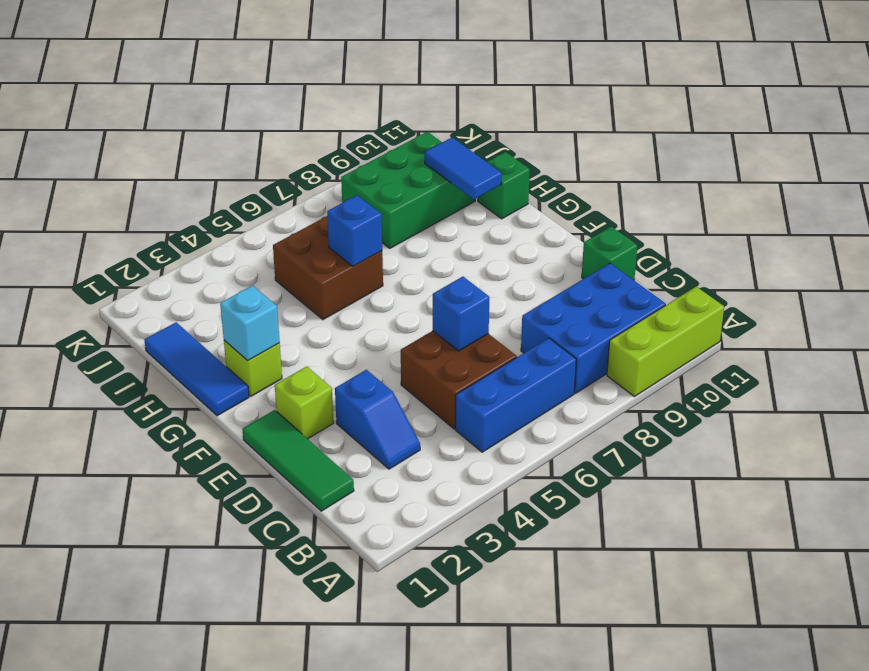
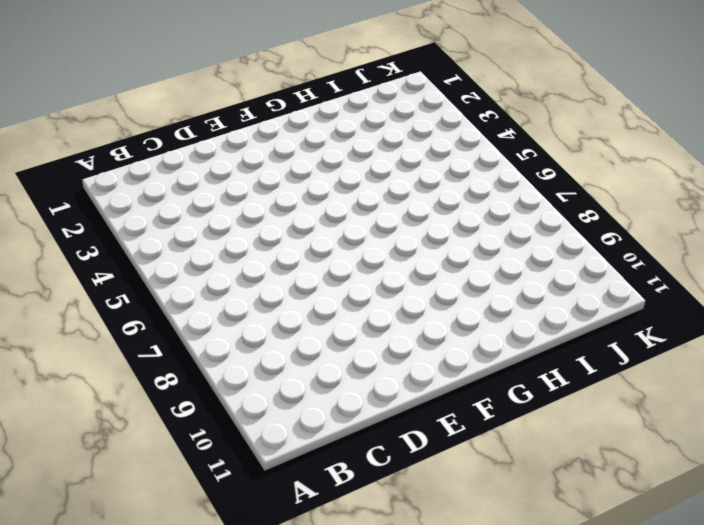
none -> lime 1x3 brick [607,287,724,397]
none -> blue 1x3 brick [455,338,576,452]
none -> blue 2x3 brick [521,263,666,393]

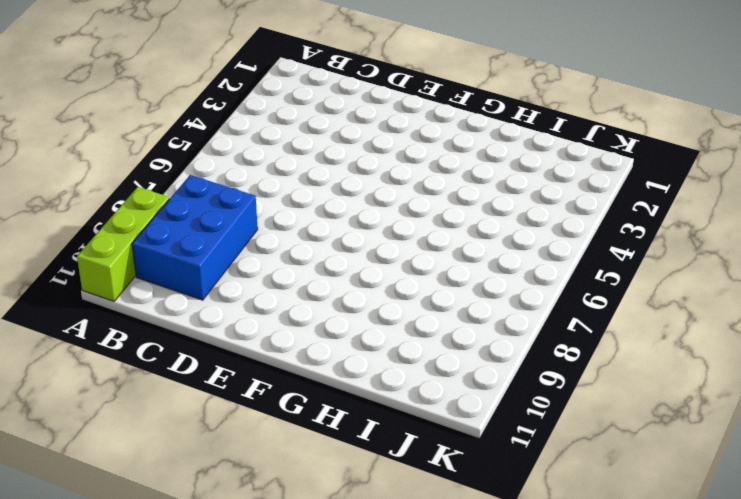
none -> blue 1x3 brick [455,338,576,452]
none -> green 1x3 tile [242,410,354,511]
none -> blue 1x2 slope [335,370,420,469]

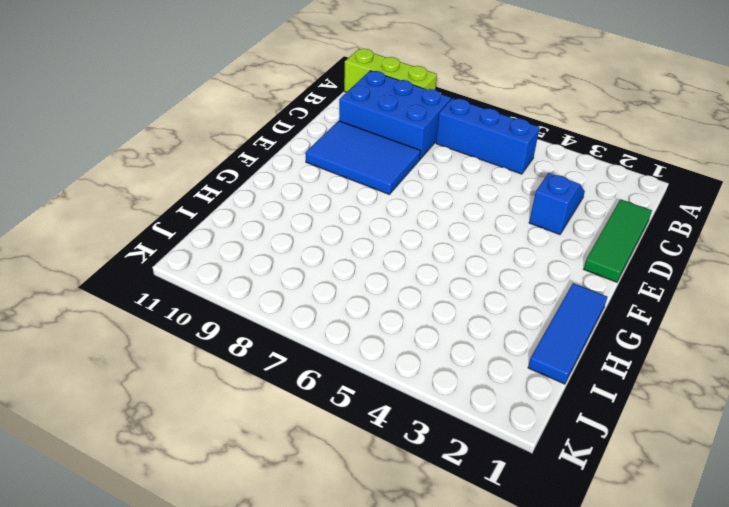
blue 2x3 tile [305,121,420,194] -> none
none -> brown 2x2 brick [401,331,517,429]
none -> green 1x1 brick [582,227,637,280]
none -> lime 1x1 brick [275,366,334,439]

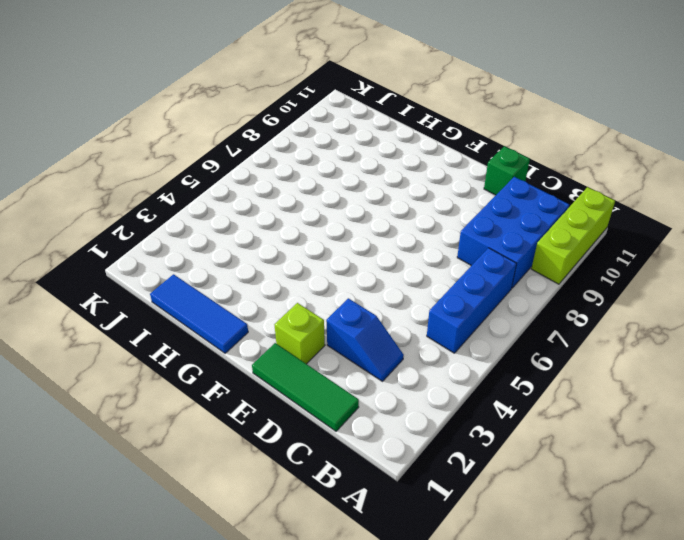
none -> brown 2x2 brick [401,331,517,429]
none -> lime 1x1 brick [224,340,282,396]
none -> brown 2x2 brick [273,216,383,320]

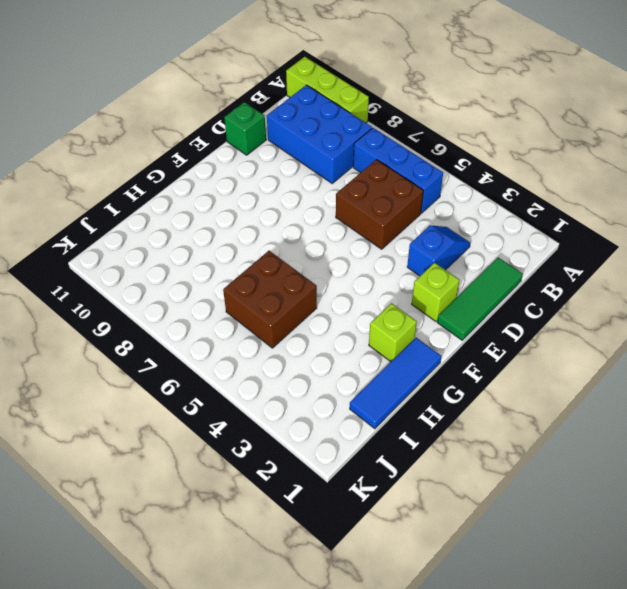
none -> green 1x1 brick [478,152,530,219]
none -> green 2x3 brick [341,132,475,248]
none -> blue 1x1 brick [433,277,489,351]

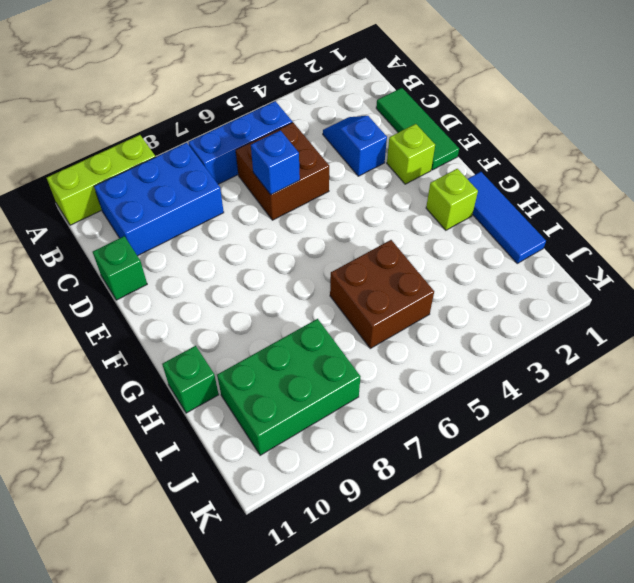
none -> cyan 1x1 brick [220,285,280,361]
none -> blue 1x1 brick [327,195,382,266]
none -> blue 1x2 tile [425,137,502,199]

